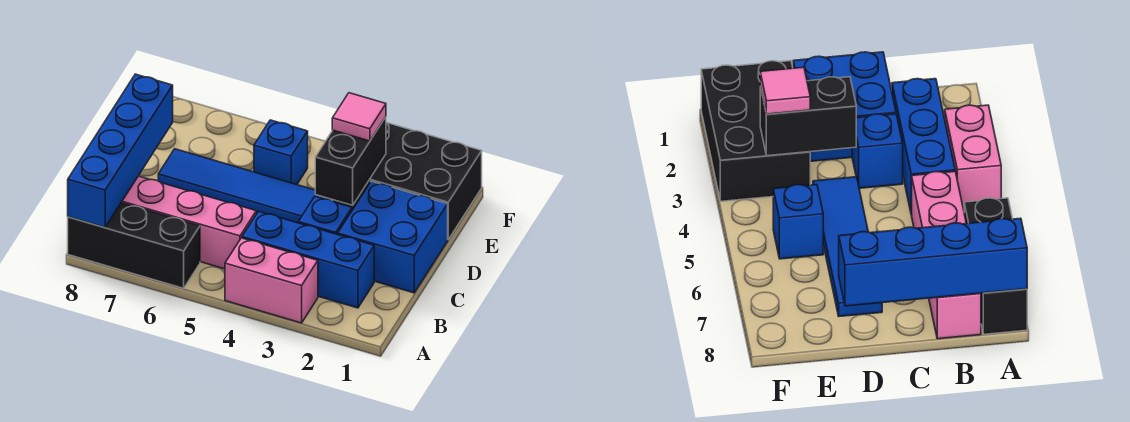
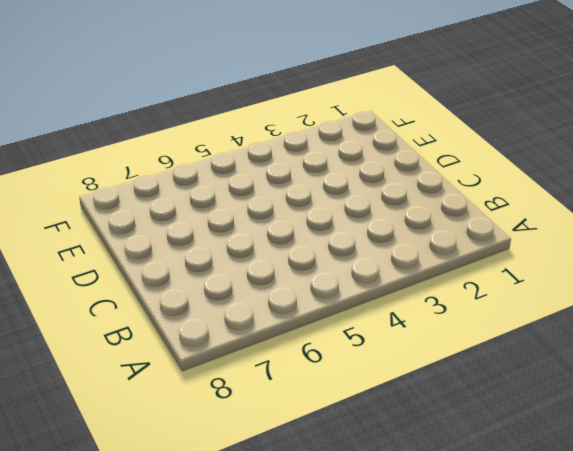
none -> pink 1x2 brick [225,238,318,323]
none -> black 1x3 brick [68,203,200,288]
none -> blue 1x3 brick [242,211,374,308]

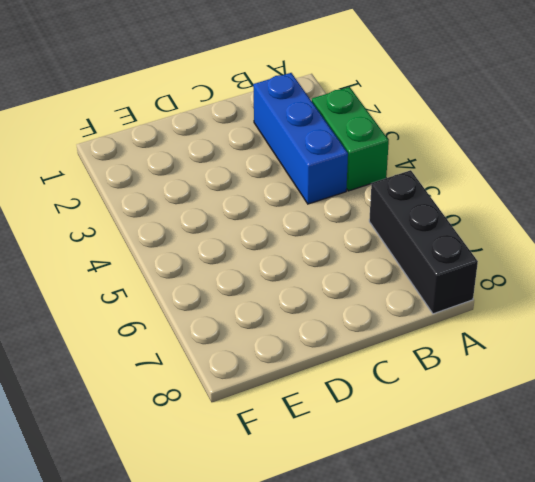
green 1x2 brick [312,87,389,191] -> pink 1x2 brick [225,238,318,323]
none -> pink 1x4 brick [121,176,256,269]
none -> blue 2x2 brick [338,181,448,293]
none -> blue 1x1 brick [298,196,352,234]

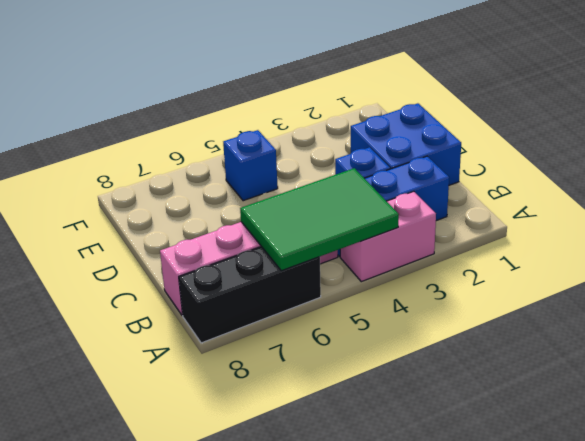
green 2x3 tile [240,168,399,271] -> none
none -> blue 1x4 tile [158,149,330,223]
none -> black 2x3 brick [332,123,482,239]
none -> blue 1x4 brick [68,74,173,228]

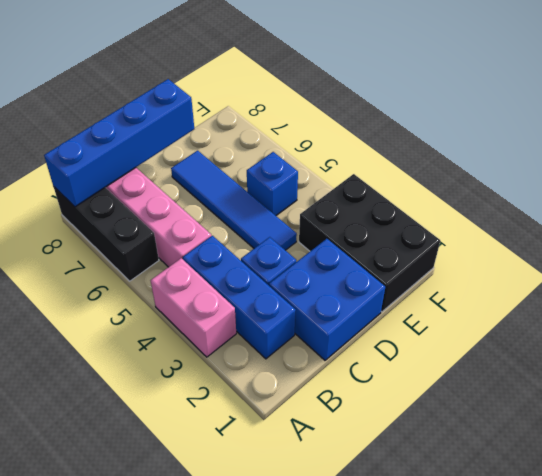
none -> black 1x2 brick [315,117,386,205]
none -> pink 1x1 tile [332,93,386,141]

